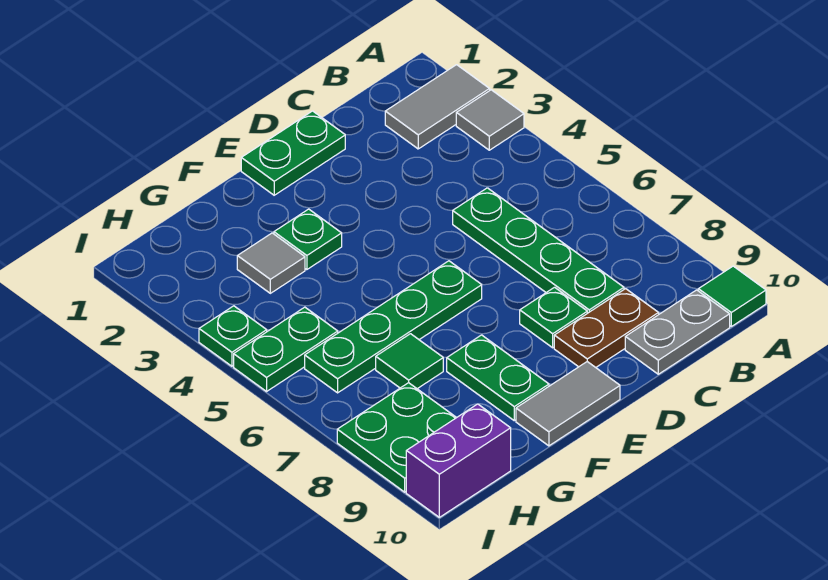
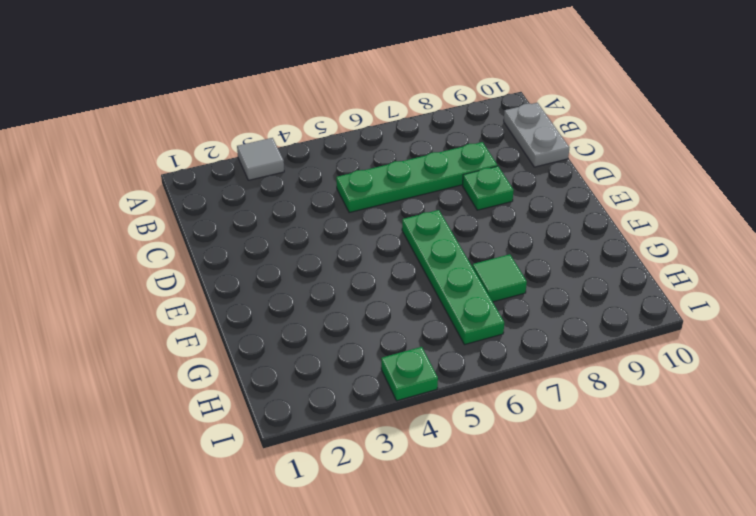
none -> grey 1x2 tile [385,65,490,149]
none -> green 1x1 tile [698,266,766,326]
none -> brown 1x2 plate [554,289,659,367]

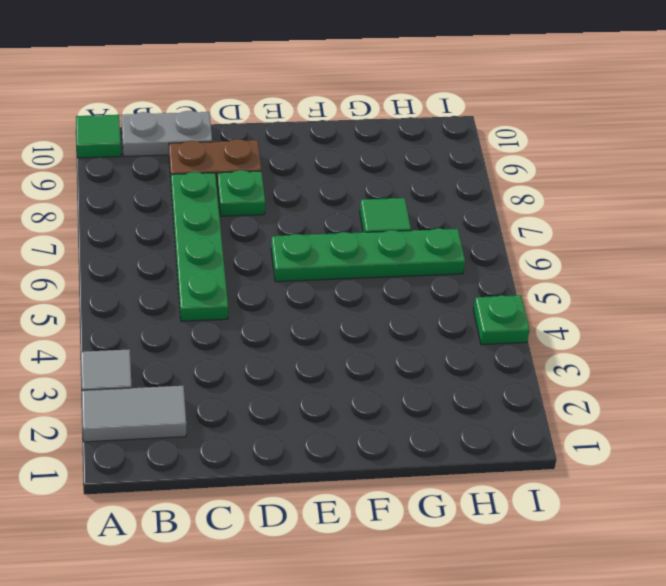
none -> green 1x2 plate [241,111,345,195]
none -> grey 1x2 tile [516,362,620,446]
none -> green 1x1 plate [274,209,342,270]

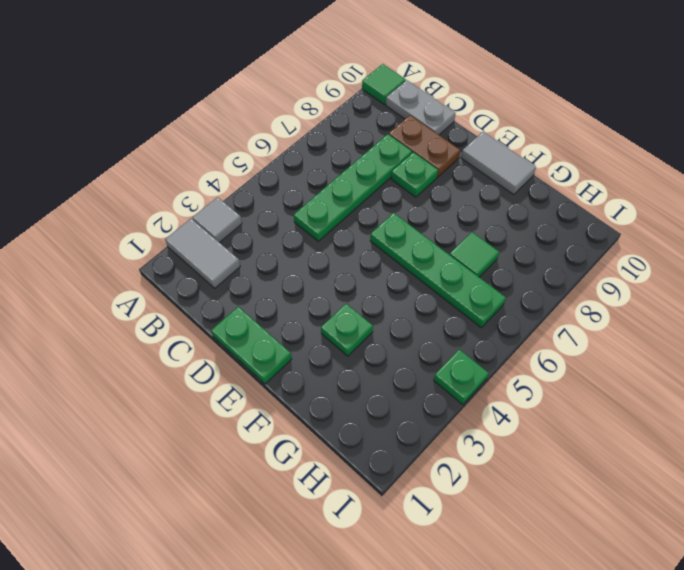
none -> green 1x2 plate [447,335,549,421]
none -> grey 1x1 tile [237,233,305,293]
none -> green 1x2 plate [234,307,338,391]

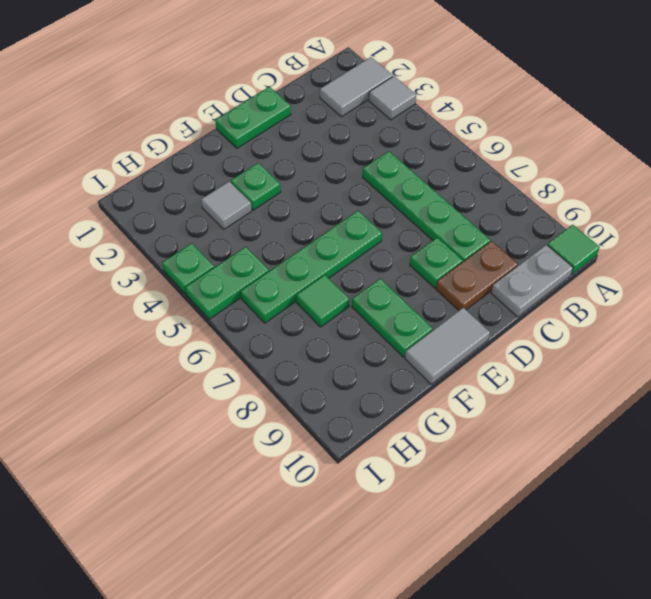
none -> green 2x2 plate [337,383,456,492]
none -> purple 1x2 brick [406,404,511,517]

